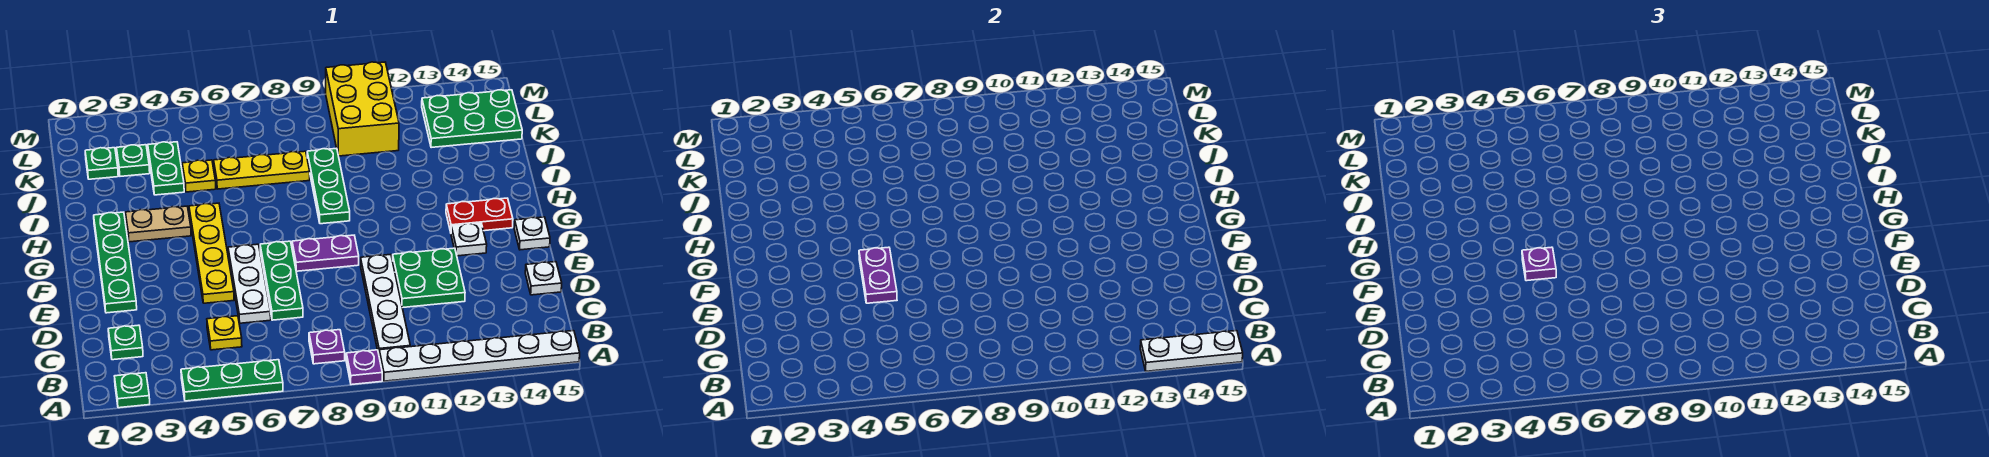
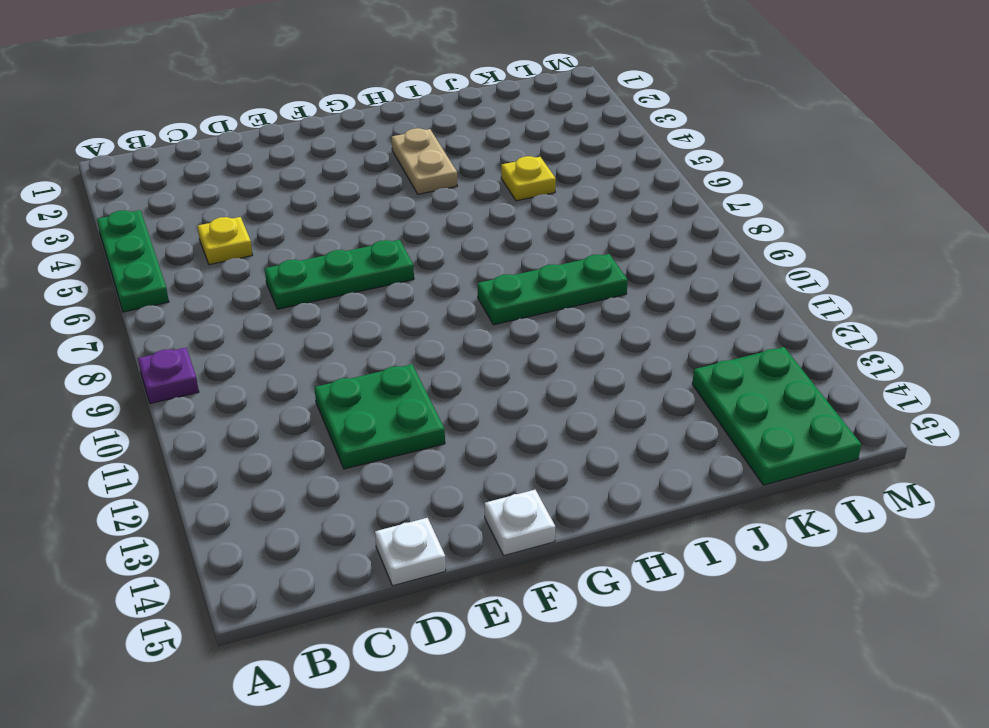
none -> green 1x1 plate [114,373,150,408]
none -> white 1x6 plate [379,331,580,381]
none -> purple 1x1 plate [309,330,345,364]
none -> white 1x4 plate [361,254,410,353]

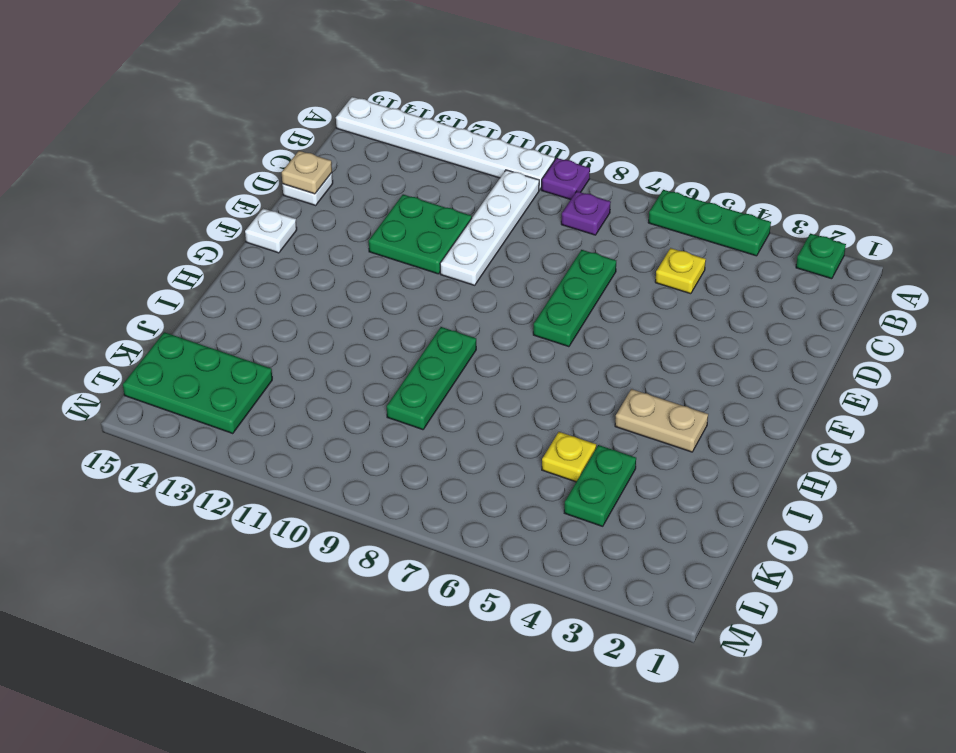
tan 1x1 plate [282,151,332,194] -> none
none -> green 1x1 plate [108,325,143,360]
none -> white 1x3 plate [228,244,271,323]
none -> green 1x4 plate [94,212,137,313]
none -> yellow 1x4 plate [189,203,234,303]

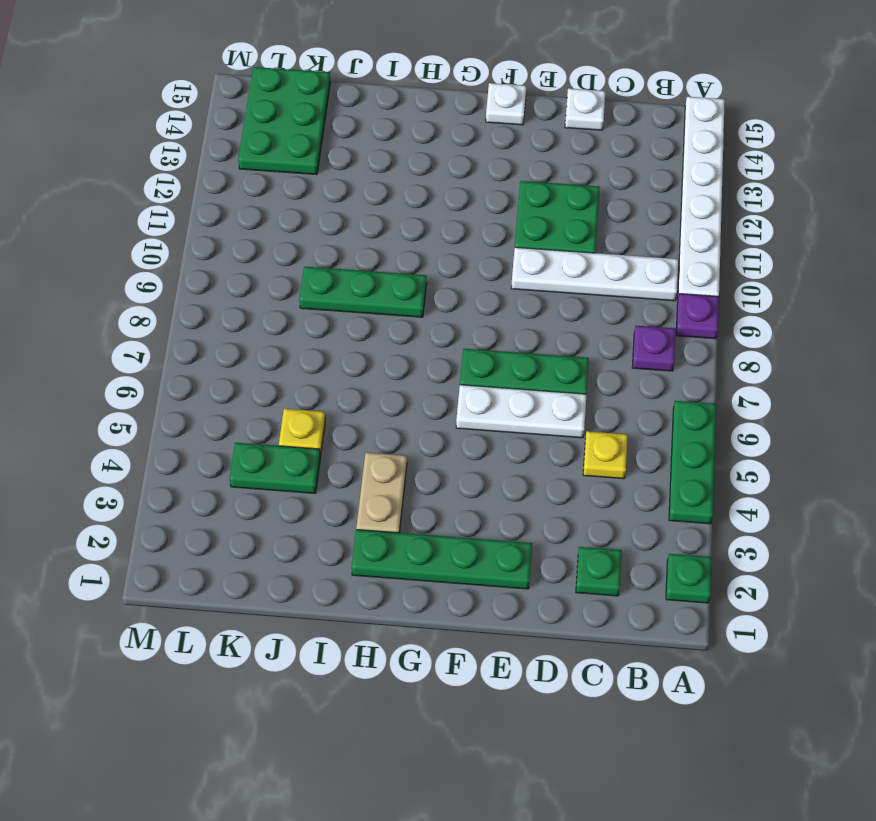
none -> yellow 1x4 plate [189,203,234,303]
none -> purple 1x2 plate [292,235,359,271]
none -> white 1x1 plate [451,223,487,256]
none -> red 1x2 plate [446,198,513,232]

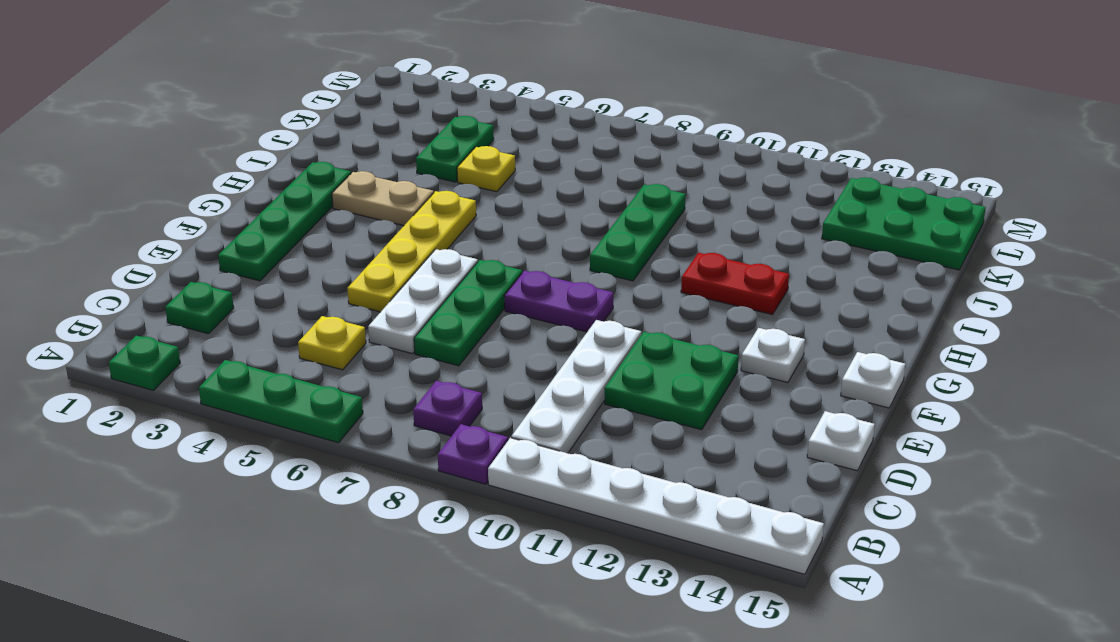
red 1x2 plate [681,253,789,315] -> red 1x2 plate moved to [446,198,513,232]
none -> yellow 1x3 plate [214,151,310,189]
none -> green 1x1 plate [85,148,118,179]
none -> green 1x1 plate [117,145,150,176]
none -> yellow 2x3 brick [326,62,399,156]

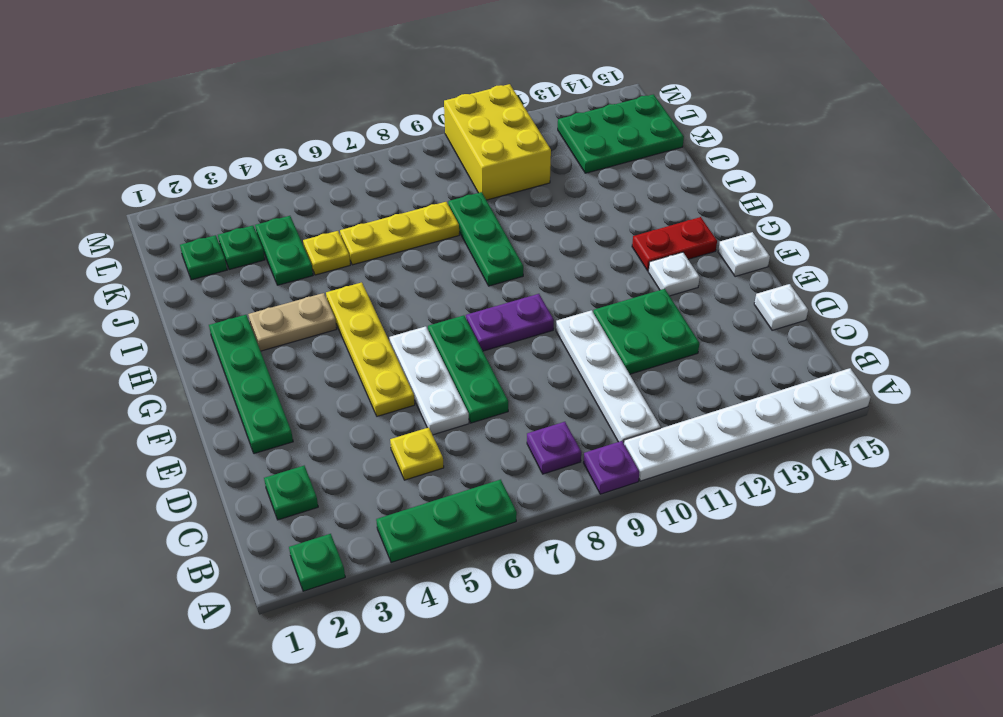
none -> white 1x3 plate [1140,331,1243,371]
none -> purple 1x2 plate [859,247,897,303]
none -> purple 1x1 plate [1522,247,1556,281]

